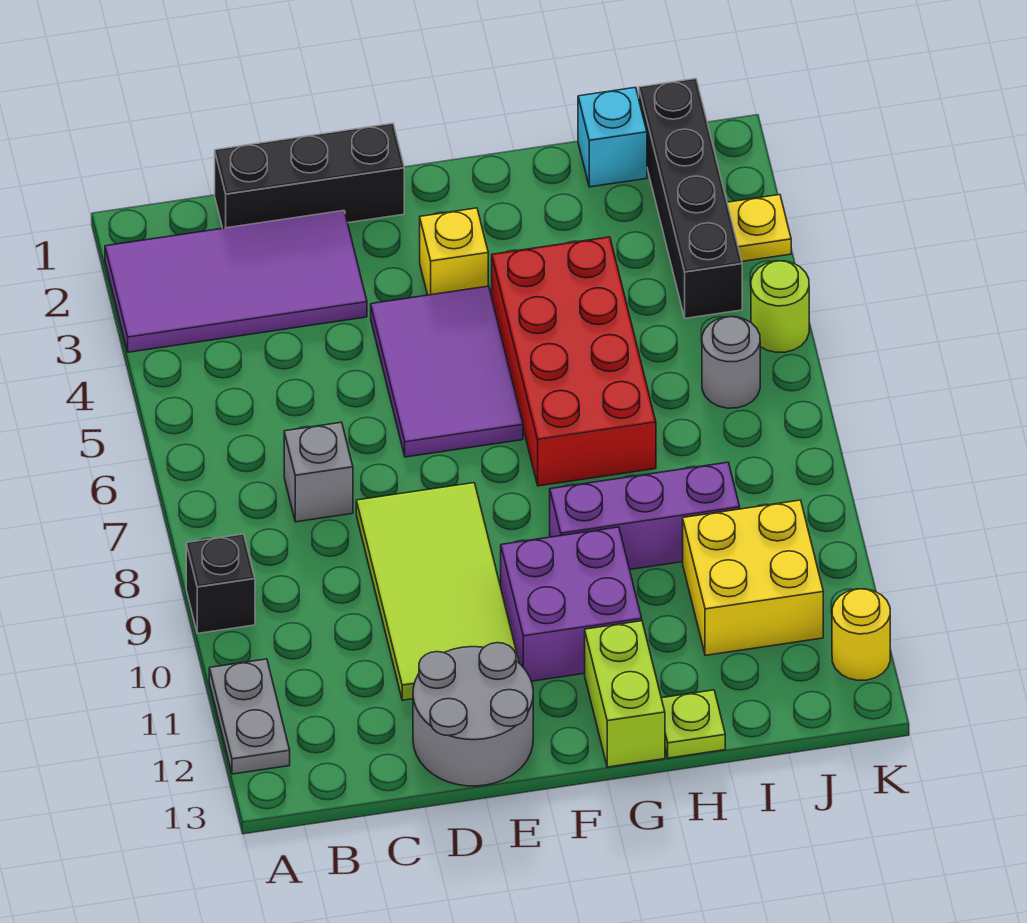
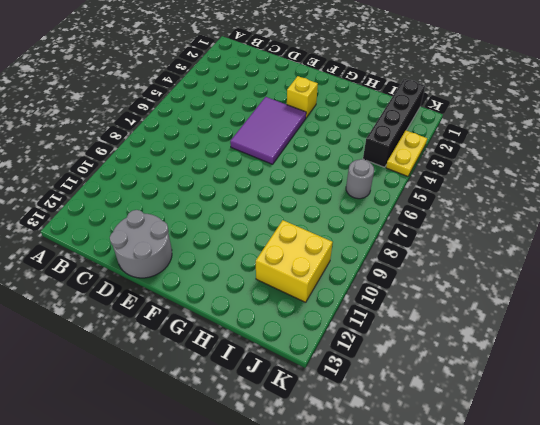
yellow 1x2 plate [386,130,427,176] -> yellow 1x1 plate [727,195,791,261]
none -> purple 2x4 tile [105,211,367,352]
none -> black 1x1 brick [186,534,255,634]
none -> grey 1x2 plate [209,659,290,774]

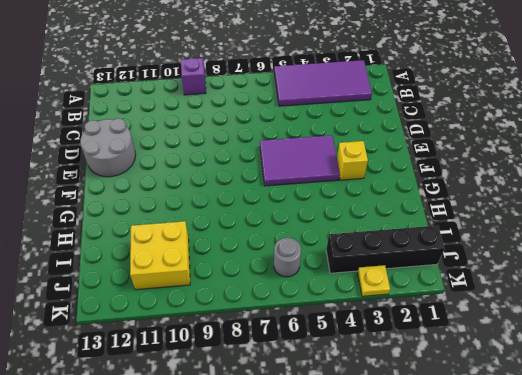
purple 2x4 tile [274,60,372,106] -> purple 2x4 tile turned to [105,211,367,352]
purple 1x1 brick [181,58,206,95] -> black 1x1 brick [186,534,255,634]
none -> grey 1x2 plate [209,659,290,774]
none -> black 1x3 brick [215,123,404,228]
none -> grey 1x1 brick [284,422,353,522]

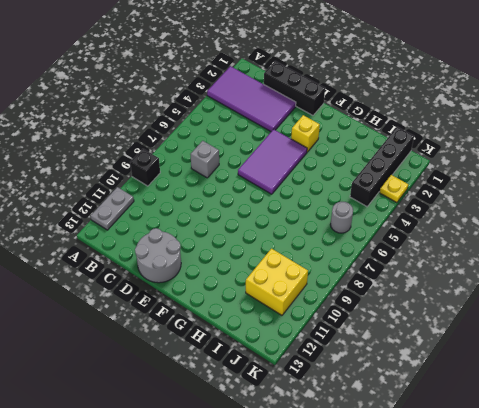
none -> lime 2x4 tile [356,483,519,700]
none -> purple 2x2 brick [501,527,642,681]
none -> red 2x4 brick [492,237,656,486]

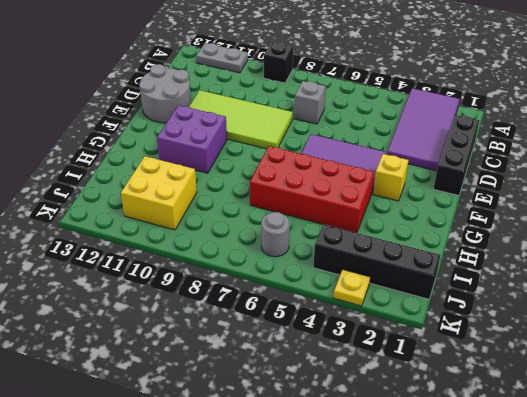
none -> purple 1x3 brick [550,462,740,569]
none -> lime 1x2 brick [585,621,665,767]
none -> lime 1x1 plate [661,690,725,758]

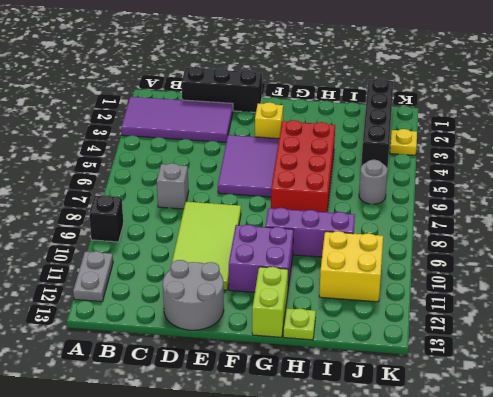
none -> cyan 1x1 brick [578,87,647,187]
none -> lime 1x1 round brick [751,261,809,352]
none -> yellow 1x1 round brick [832,589,890,680]

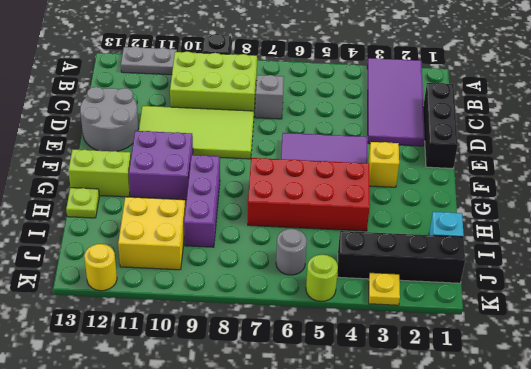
lime 2x3 brick [170,52,257,111] -> none

